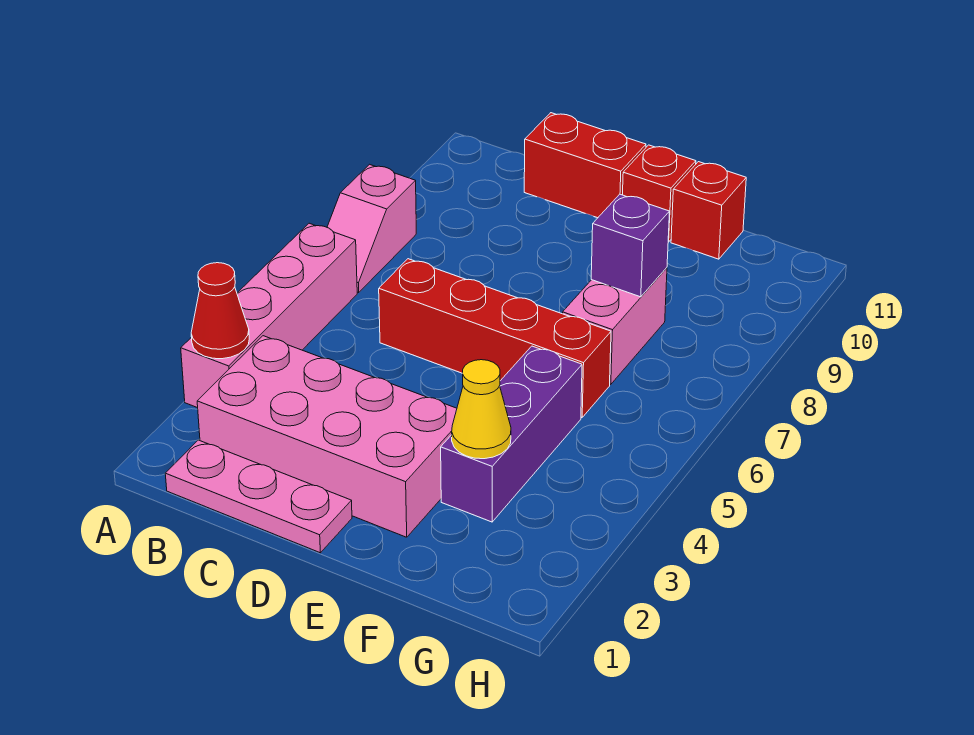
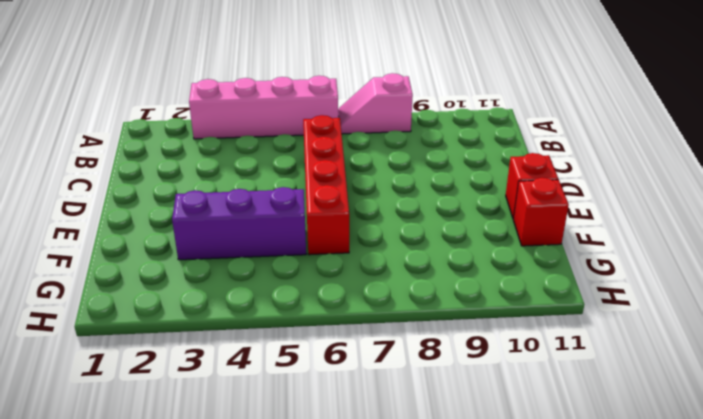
none -> pink 1x3 plate [165,440,352,553]
none -> pink 2x4 brick [197,336,457,537]
none -> red 1x2 brick [524,113,646,218]

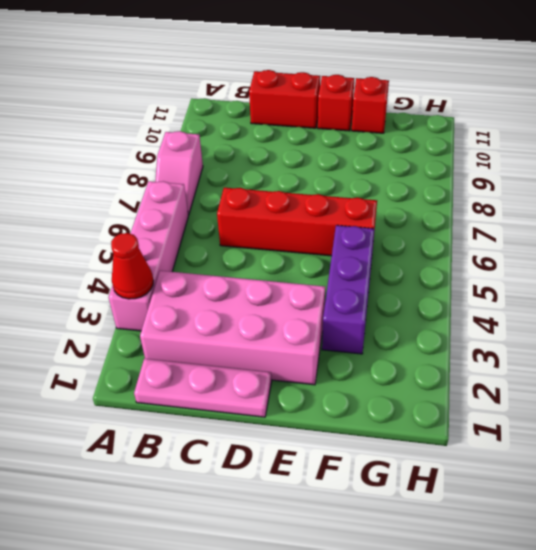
none -> pink 1x2 brick [563,268,667,384]
none -> yellow 1x1 cone [452,360,511,459]
none -> purple 1x1 brick [591,194,670,297]

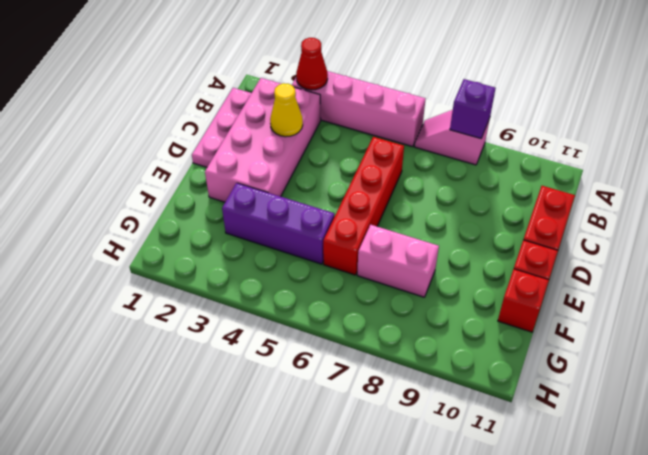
purple 1x1 brick [450,79,496,139] -> purple 1x1 brick moved to [591,194,670,297]
yellow 1x1 cone [270,83,303,137] -> yellow 1x1 cone moved to [452,360,511,459]

